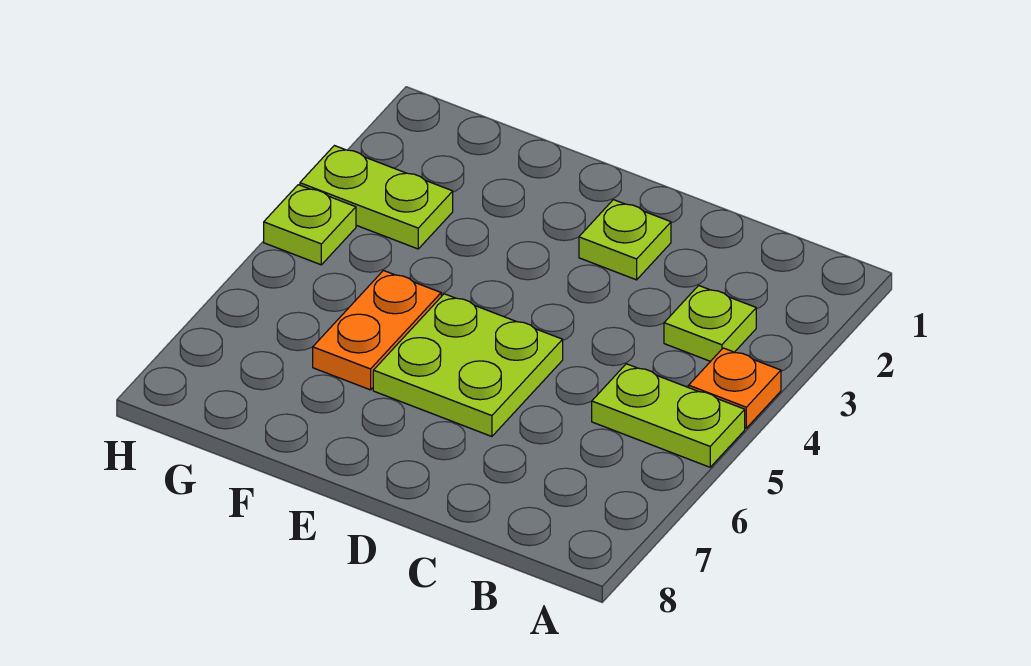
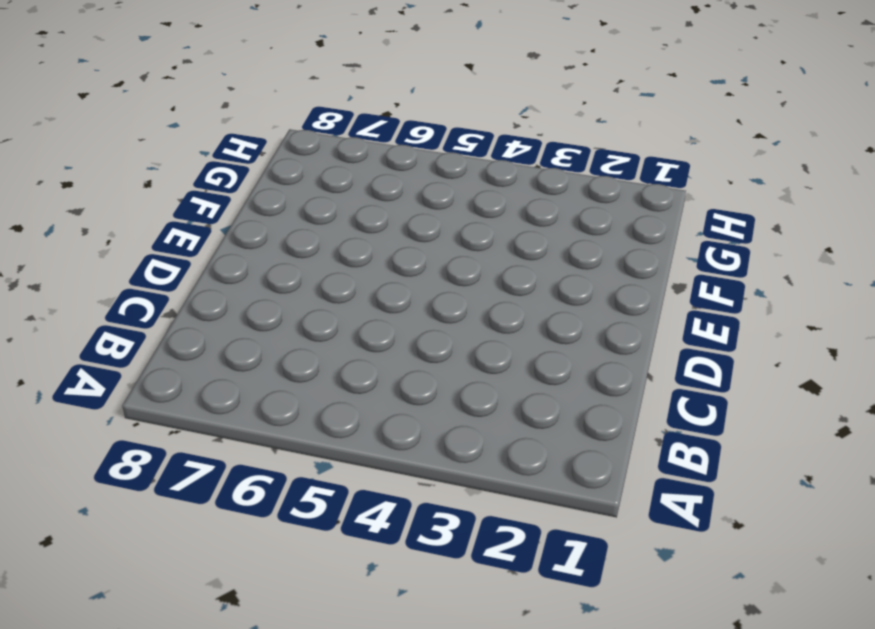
none -> orange 1x1 plate [689,348,781,428]
none -> lime 1x2 plate [592,364,745,467]

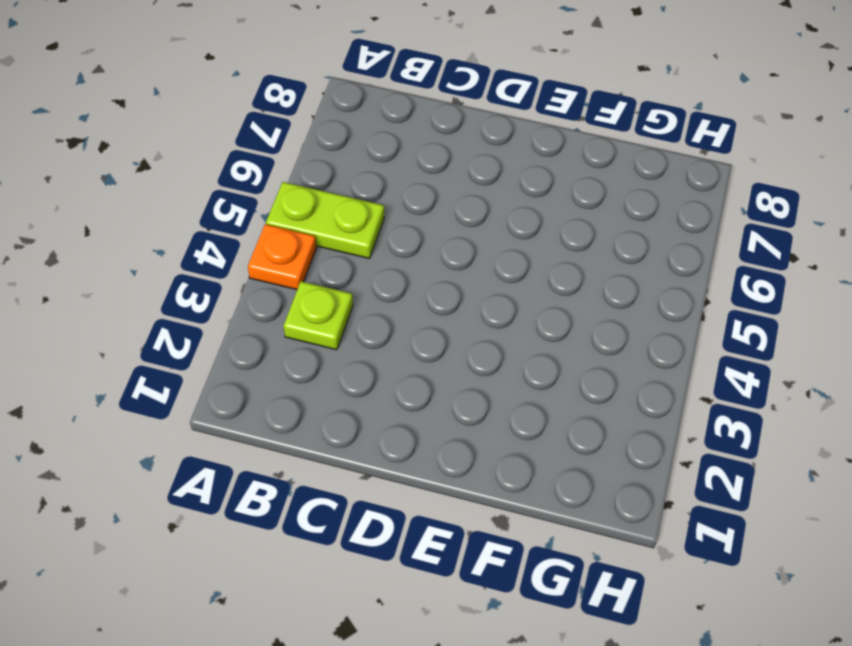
none -> lime 1x1 plate [579,200,671,280]
none -> lime 2x2 plate [373,294,563,436]

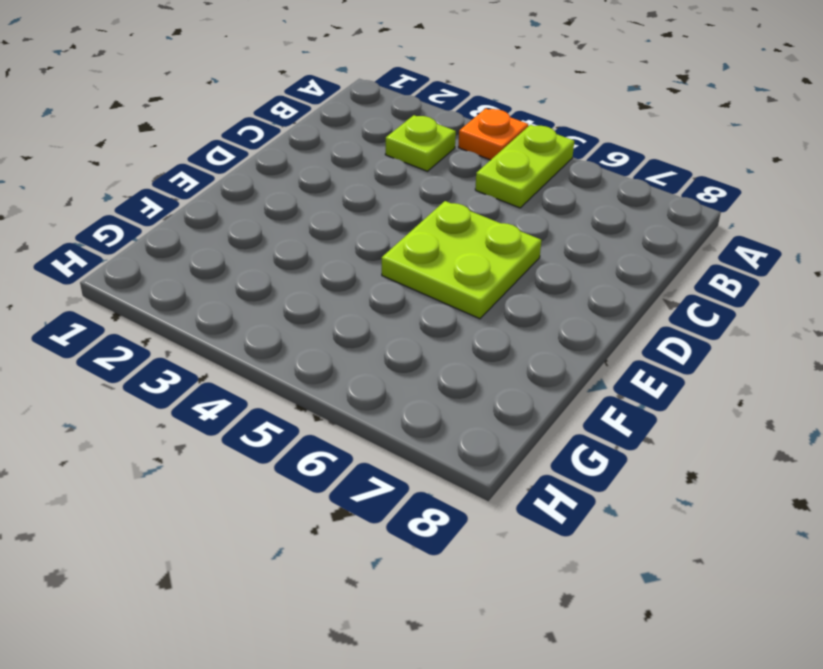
none -> lime 1x1 plate [579,200,671,280]
none -> orange 1x2 plate [313,271,441,390]

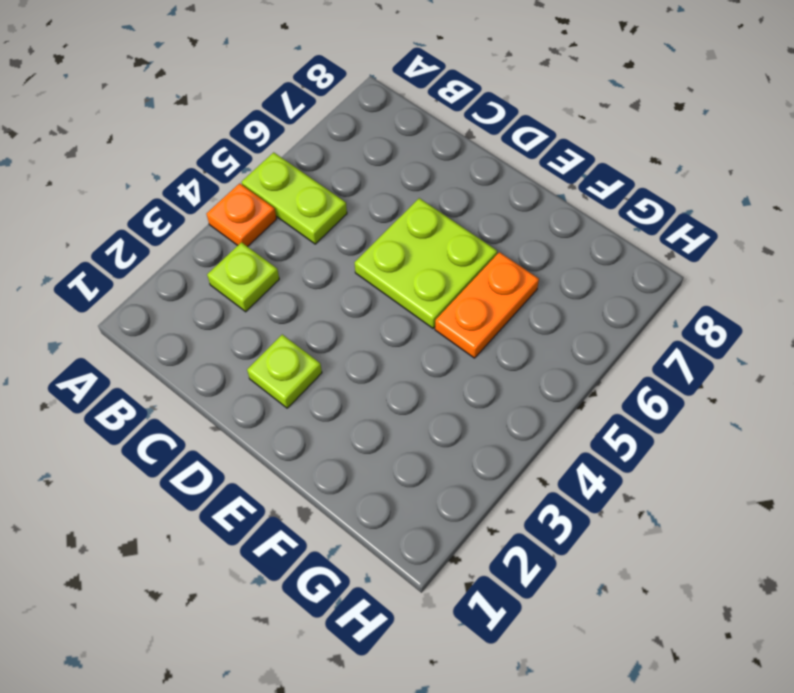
none -> lime 1x2 plate [300,146,453,249]
none -> lime 1x1 plate [264,185,356,265]

